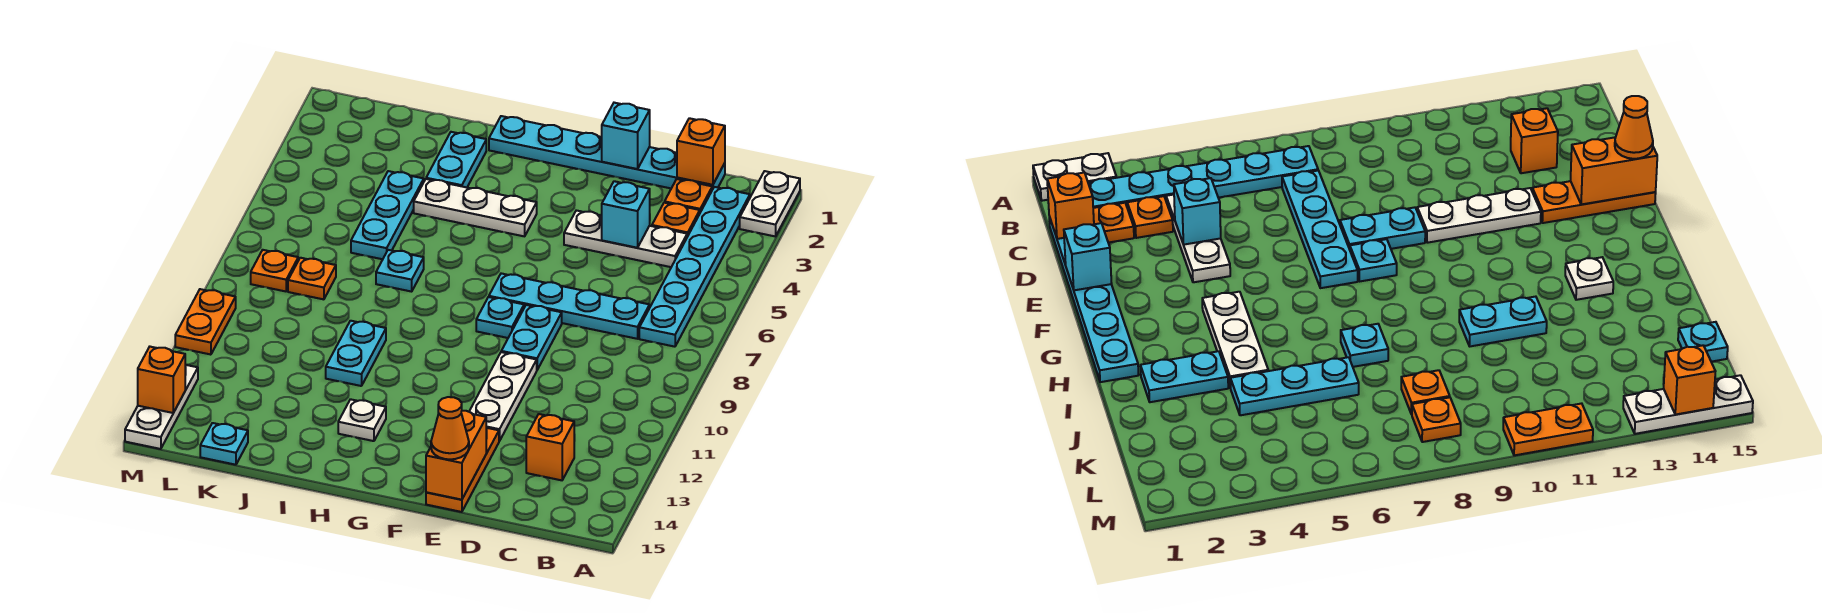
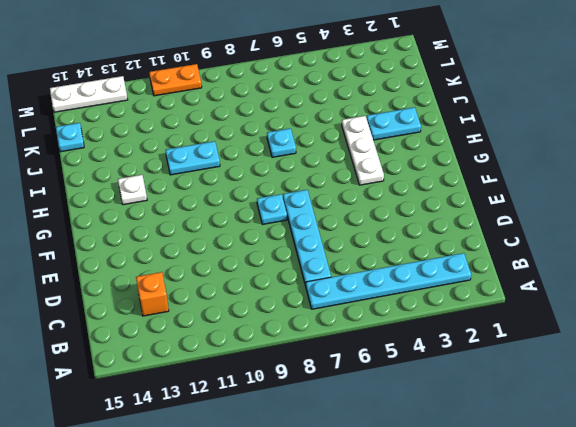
none -> white 1x2 plate [740,171,800,237]
none -> cyan 1x6 plate [489,116,725,190]
none -> orange 1x1 plate [665,179,712,212]

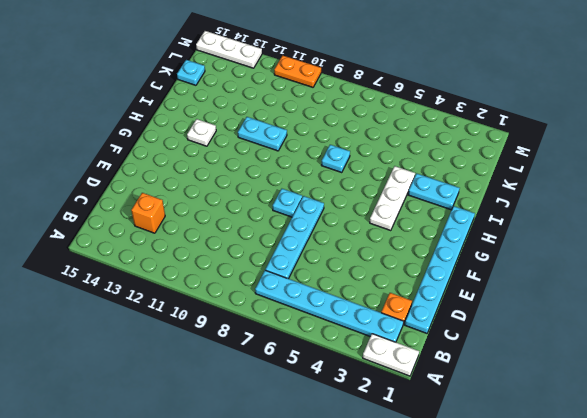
none -> orange 1x1 plate [652,203,700,237]
none -> white 1x3 plate [564,210,687,267]
none -> cyan 1x2 plate [501,305,562,370]

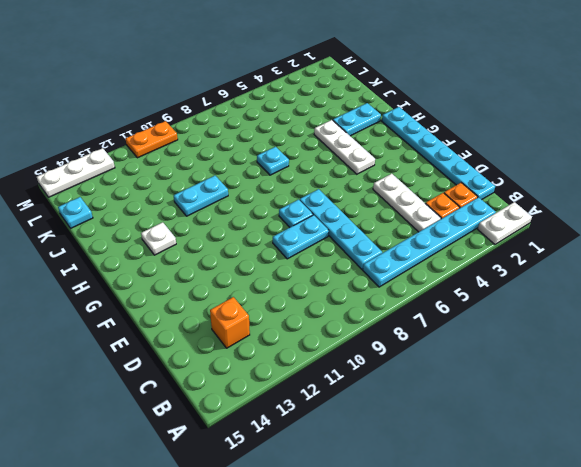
none -> white 1x3 plate [469,352,537,441]
none -> orange 1x3 plate [426,428,499,512]
none -> cyan 1x3 plate [351,171,424,259]

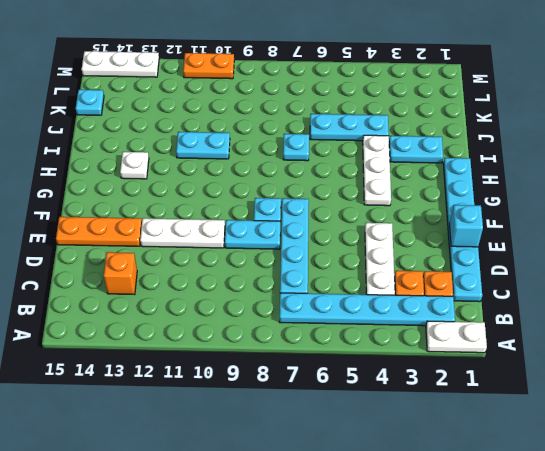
none -> orange 1x1 plate [288,258,336,299]
none -> orange 1x1 plate [251,250,298,291]
none -> orange 1x1 brick [677,118,725,185]

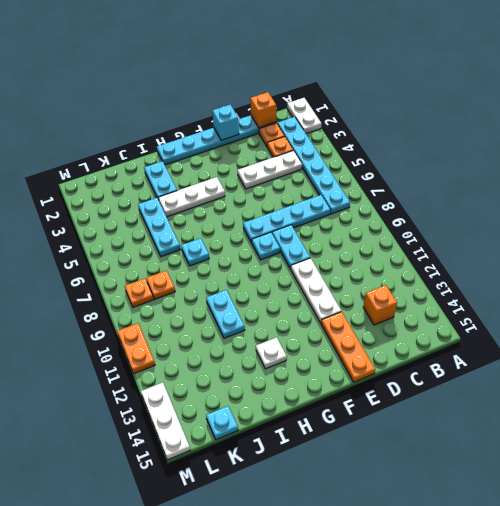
none -> cyan 1x1 brick [602,181,650,248]
none -> orange 1x2 brick [426,411,486,500]
none -> orange 1x1 brick [138,347,185,413]

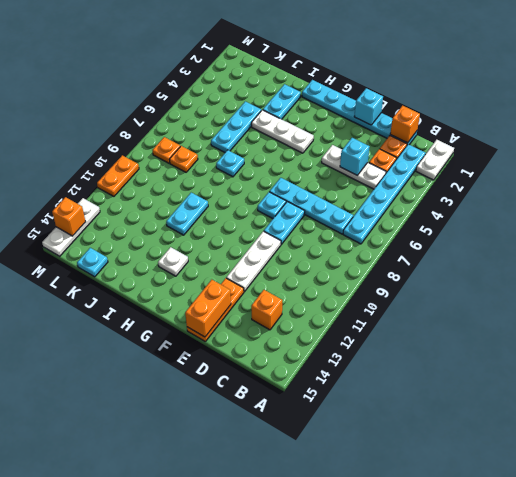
none -> orange 1x1 cone [431,397,469,459]

